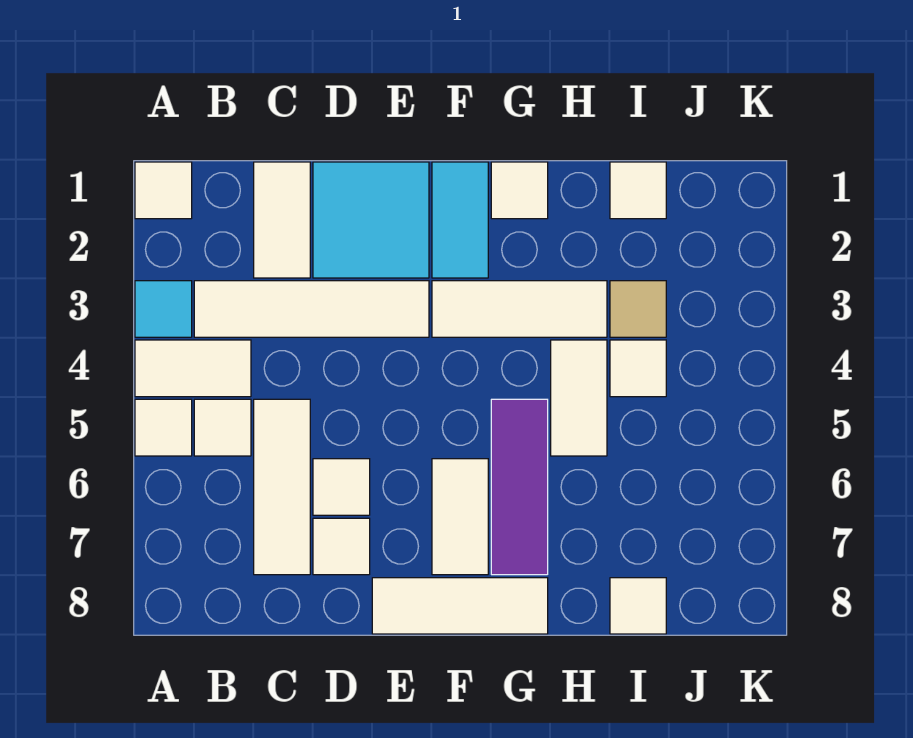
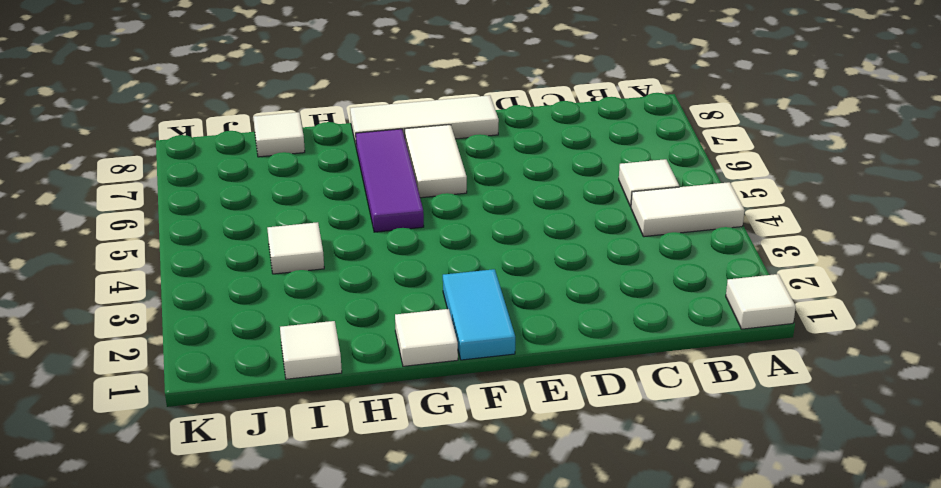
none -> cyan 1x1 tile [135,281,192,337]
none -> white 1x1 tile [135,399,192,456]
none -> white 1x4 tile [194,281,429,337]

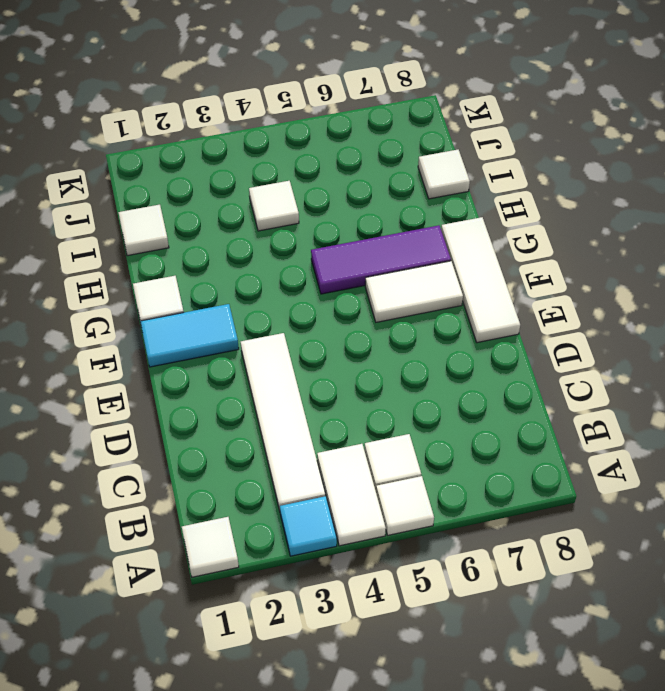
none -> white 1x2 tile [254,162,310,278]
none -> white 1x3 tile [254,399,310,575]
none -> cyan 2x2 tile [313,162,429,278]

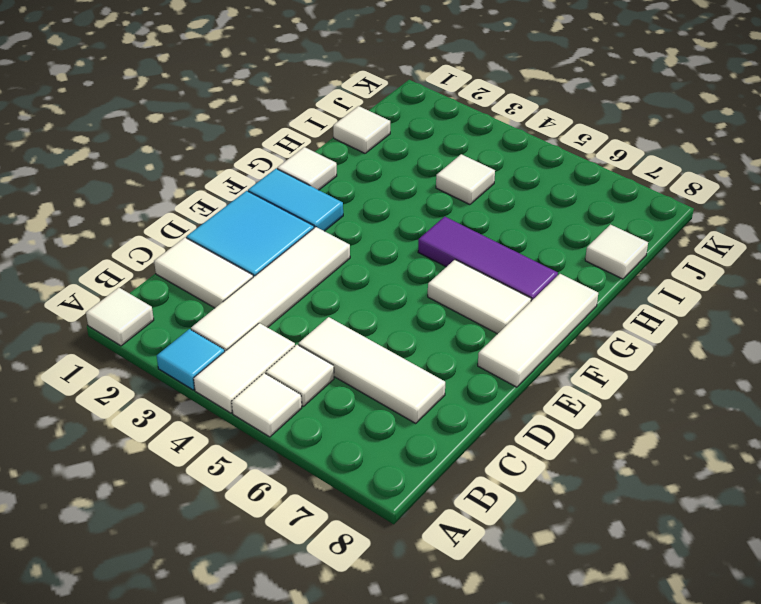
none -> white 1x1 tile [313,459,370,515]
none -> white 1x1 tile [313,518,370,575]
none -> white 1x3 tile [432,281,607,337]

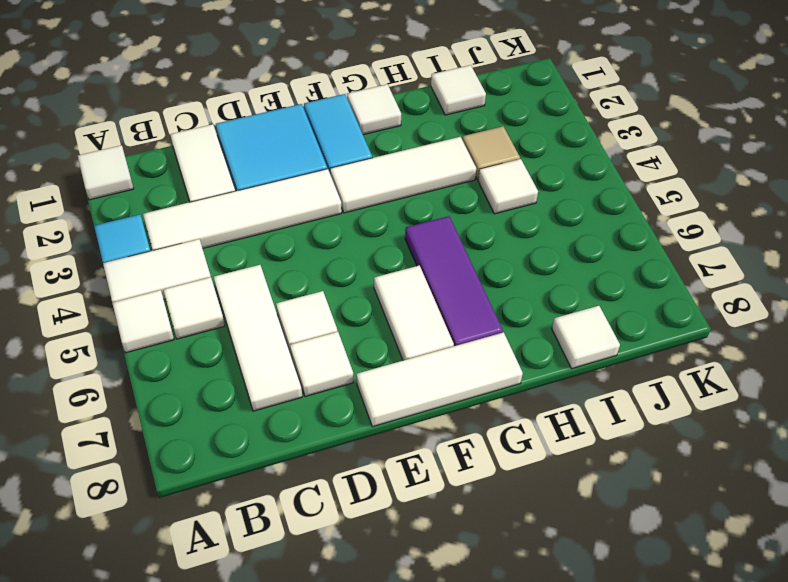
none -> white 1x2 tile [551,340,607,456]

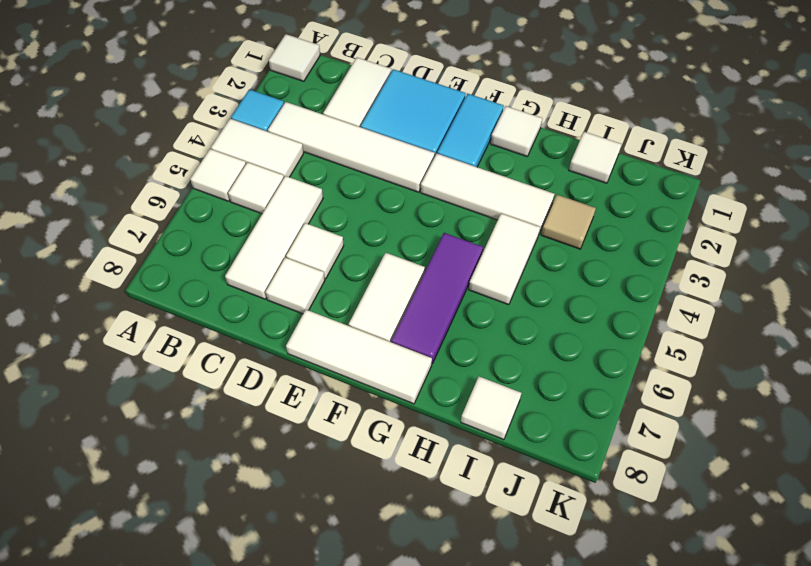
none -> white 1x1 tile [610,340,666,397]

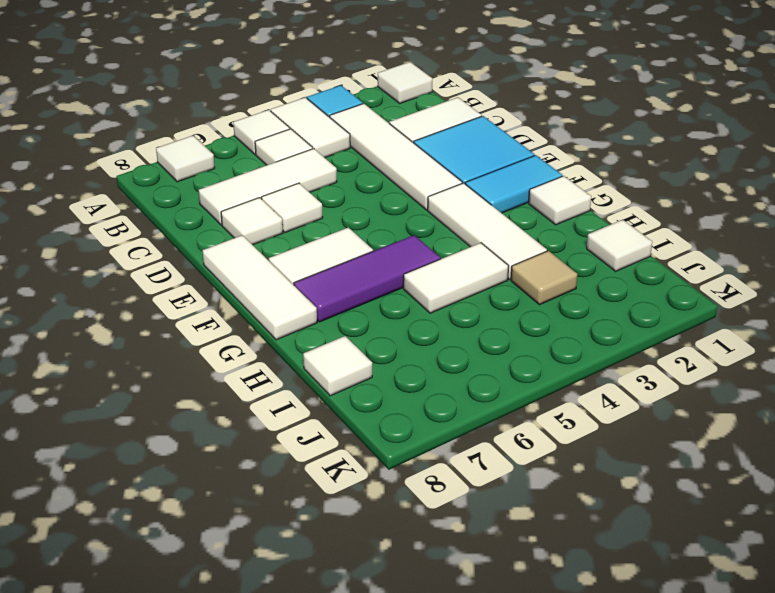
white 1x1 tile [156,136,215,182] -> white 1x1 tile moved to [610,340,666,397]

